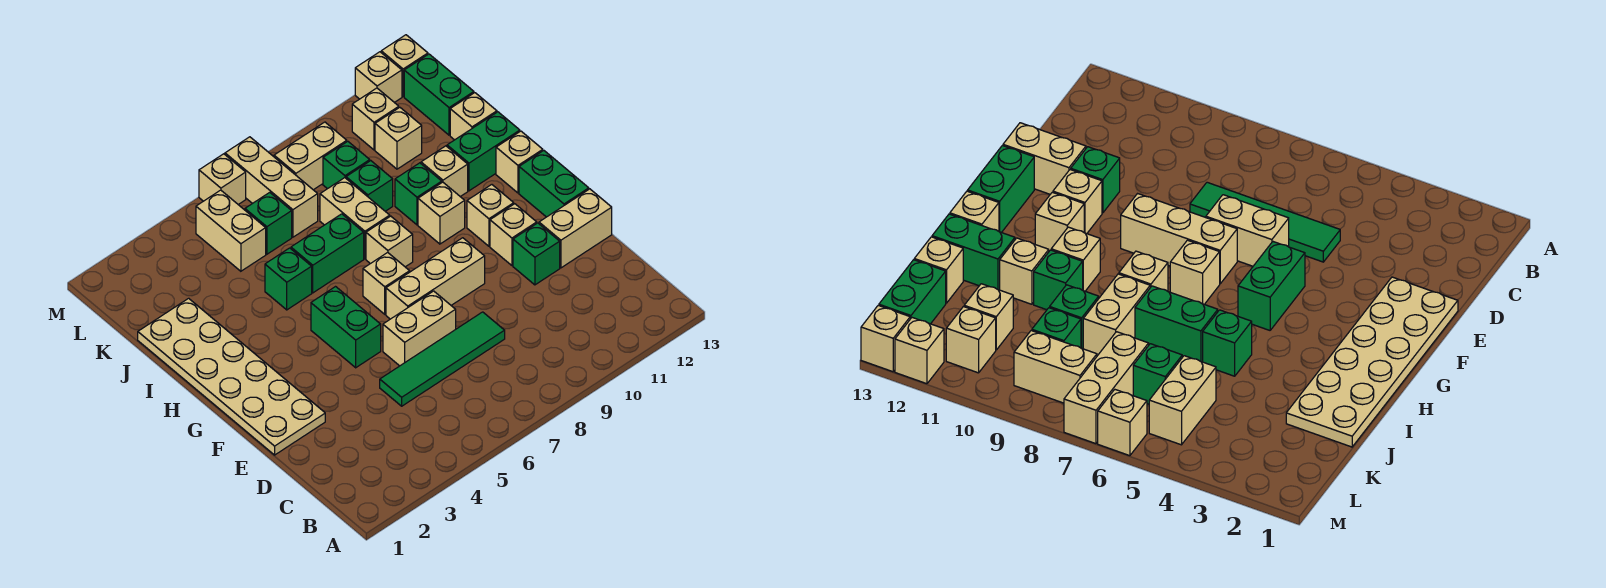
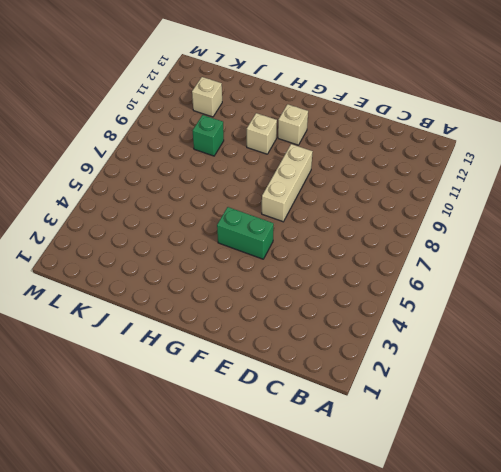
none -> green 1x4 tile [380,312,505,406]
none -> tan 2x6 plate [138,298,325,455]
none -> tan 1x2 brick [383,291,456,366]
none -> green 1x1 brick [513,223,560,285]

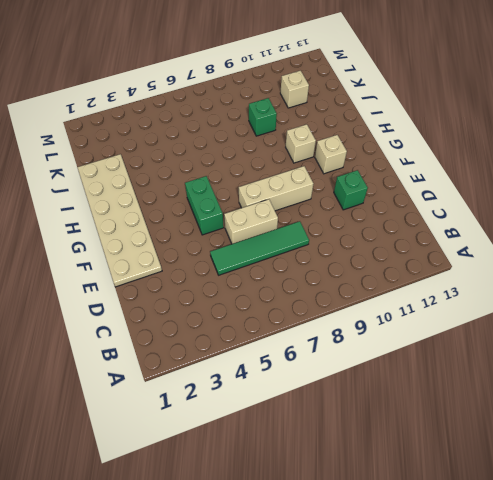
none -> tan 1x2 brick [539,189,612,268]
none -> tan 1x1 brick [490,204,537,265]
none -> green 1x2 brick [519,151,589,217]
none -> tan 1x1 brick [363,252,410,314]

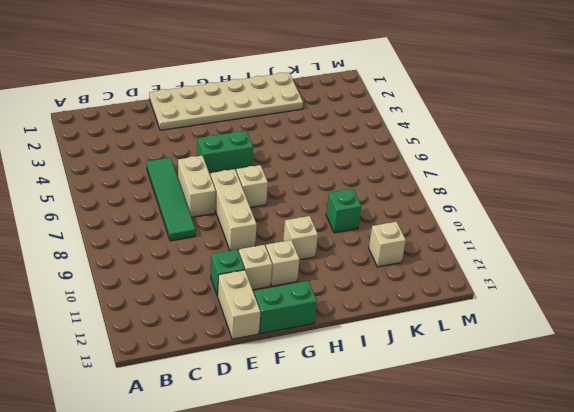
none -> tan 1x1 brick [366,216,413,267]
none -> tan 1x1 brick [496,131,543,193]
none -> green 1x1 brick [265,248,312,310]
none -> green 1x2 brick [291,214,364,293]

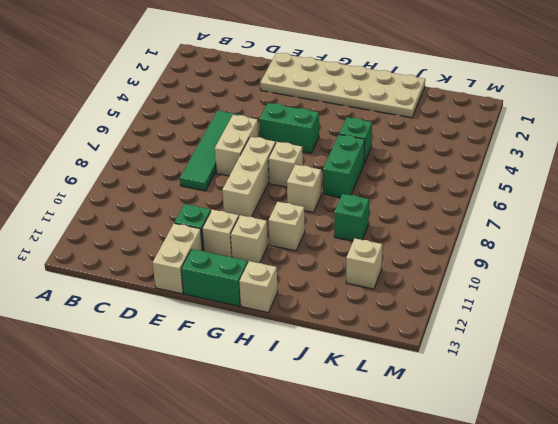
none -> tan 1x2 brick [320,178,390,259]
none -> green 1x1 brick [395,163,442,225]
none -> tan 1x1 brick [421,146,468,197]
none -> green 1x2 brick [447,112,520,191]

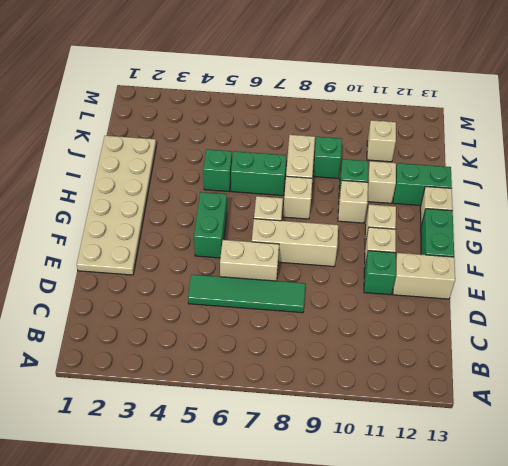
none -> tan 1x1 brick [450,93,497,140]
none -> tan 1x2 brick [196,190,266,271]
none -> green 1x1 brick [245,192,292,254]
none -> tan 1x3 brick [225,137,318,237]

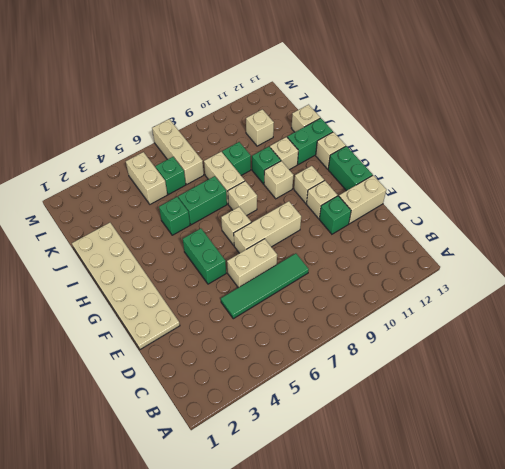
none -> green 1x1 brick [323,141,370,189]
none -> green 1x2 brick [404,54,474,135]
none -> tan 1x2 brick [274,122,347,190]
none -> tan 1x1 brick [352,88,399,150]

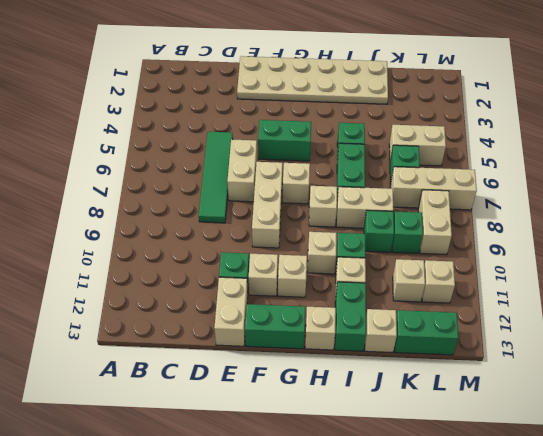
none -> tan 1x1 brick [199,154,246,204]
none -> tan 1x1 brick [355,52,402,102]
none -> tan 1x1 brick [381,35,428,97]

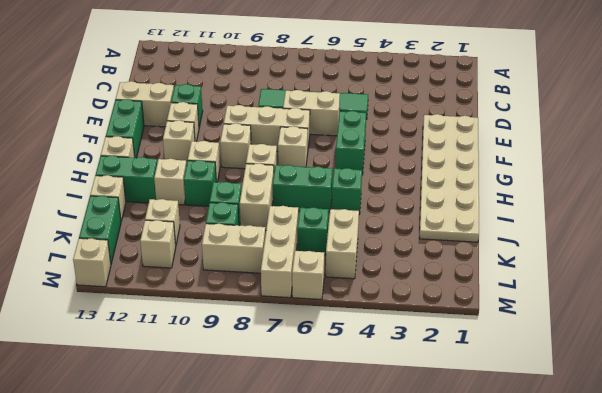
tan 1x1 brick [220,123,251,169] -> tan 1x1 brick moved to [355,52,402,102]

